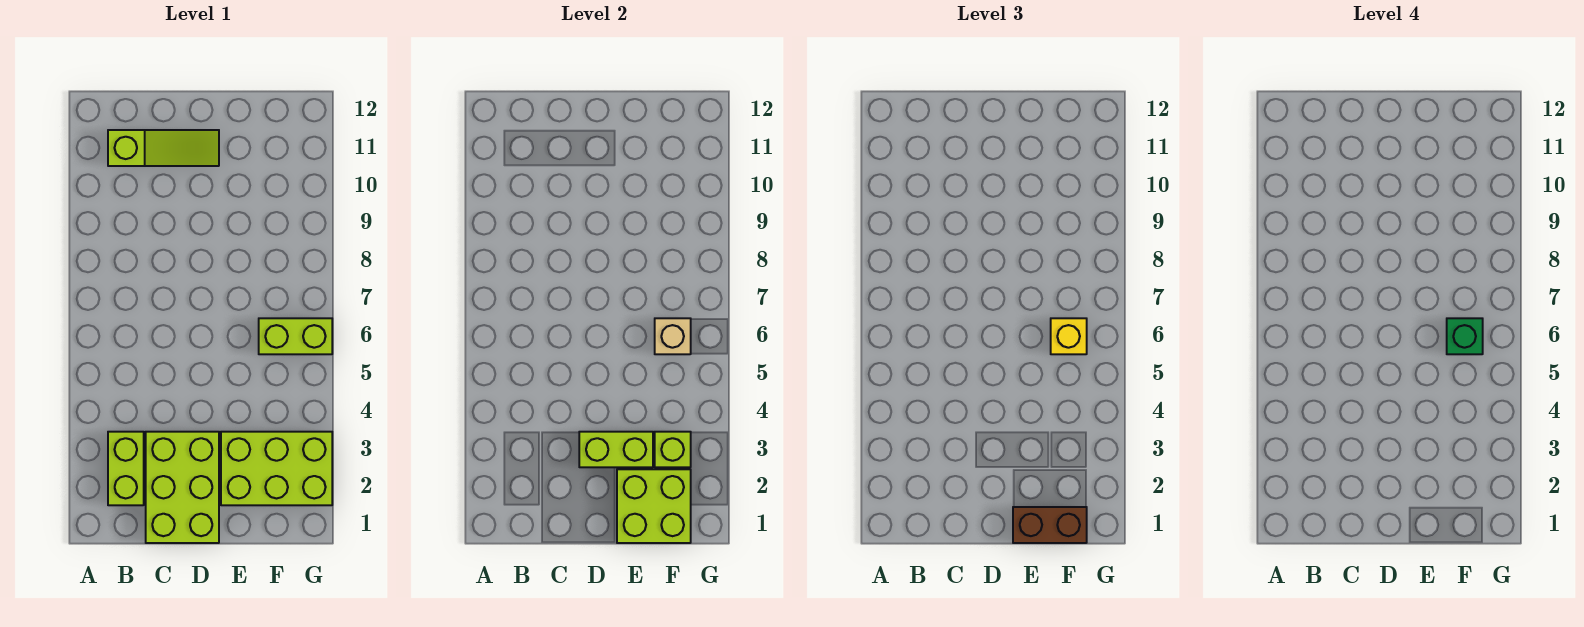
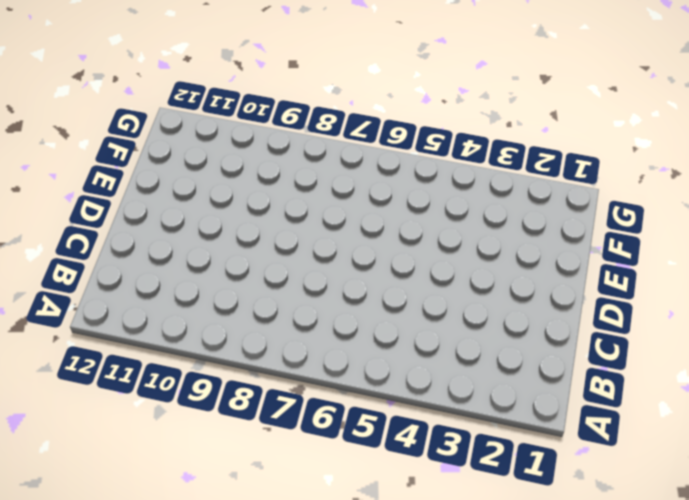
none -> lime 1x2 brick [108,432,144,505]
none -> lime 1x3 slope [108,130,219,166]
none -> lime 2x3 brick [146,432,219,543]

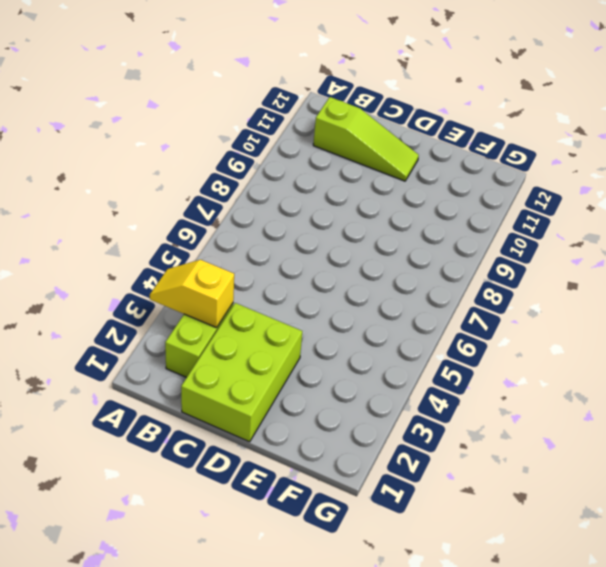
yellow 1x2 slope [150,260,234,328] -> none
none -> lime 2x3 brick [221,432,332,505]
none -> lime 1x2 brick [259,318,332,354]
none -> lime 1x2 brick [579,432,653,467]

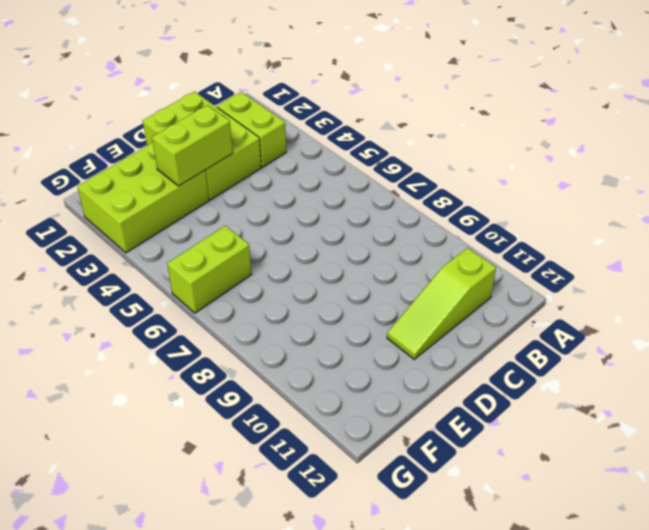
none -> lime 2x2 brick [617,469,691,543]
none -> lime 1x1 brick [655,432,691,467]
none -> tan 1x1 brick [655,318,691,354]

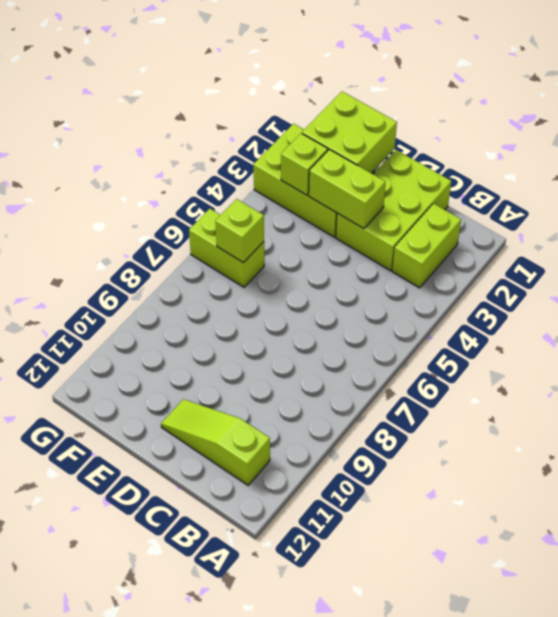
lime 1x1 brick [215,199,264,263] -> tan 1x1 brick [655,318,691,354]
none -> brown 1x2 brick [1013,507,1087,543]
none -> yellow 1x1 brick [1051,318,1087,354]
none -> green 1x1 brick [1447,318,1483,354]

